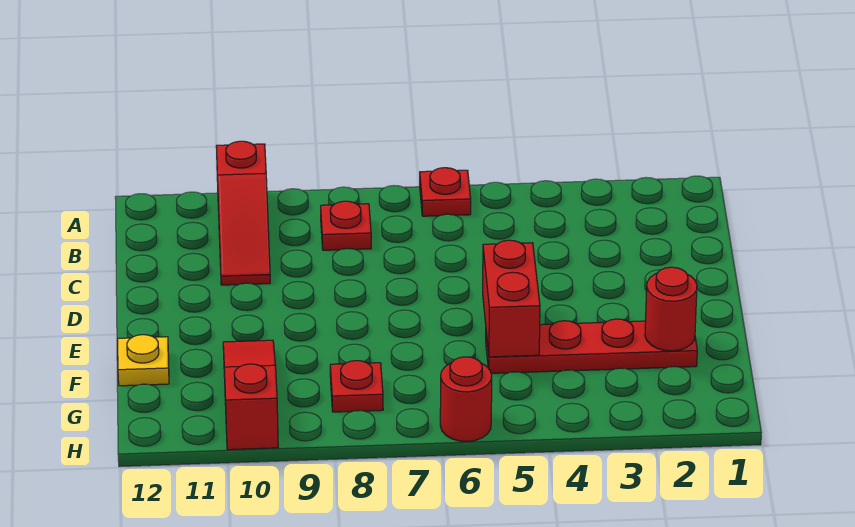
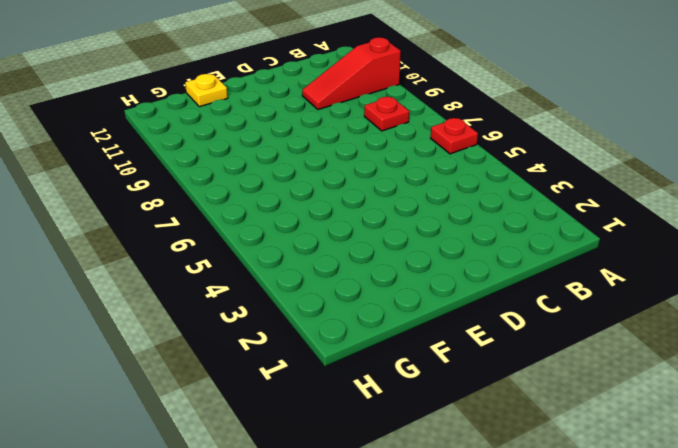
none -> red 1x4 plate [486,319,697,373]
none -> red 1x3 slope [223,340,278,450]

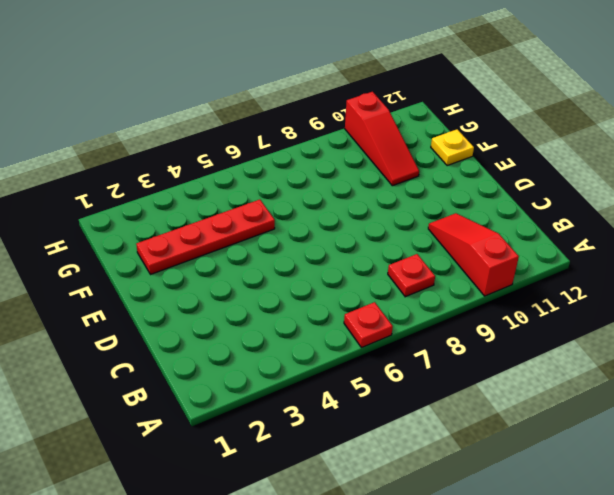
none -> red 1x1 plate [330,361,383,412]
none -> red 1x1 round brick [440,357,492,442]

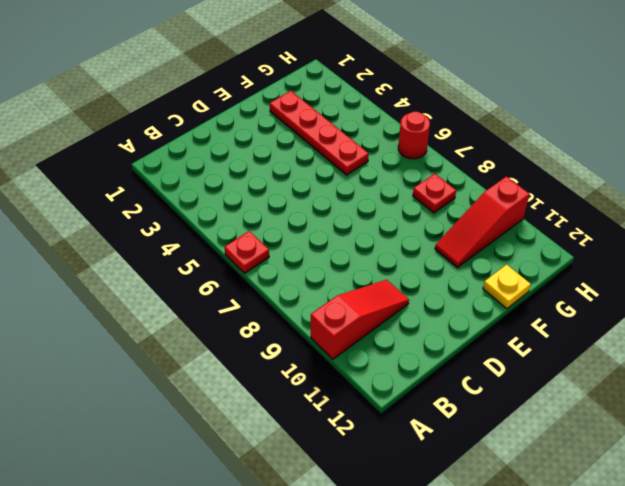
none -> red 1x1 plate [321,201,371,250]
none -> red 1x2 brick [483,240,540,357]

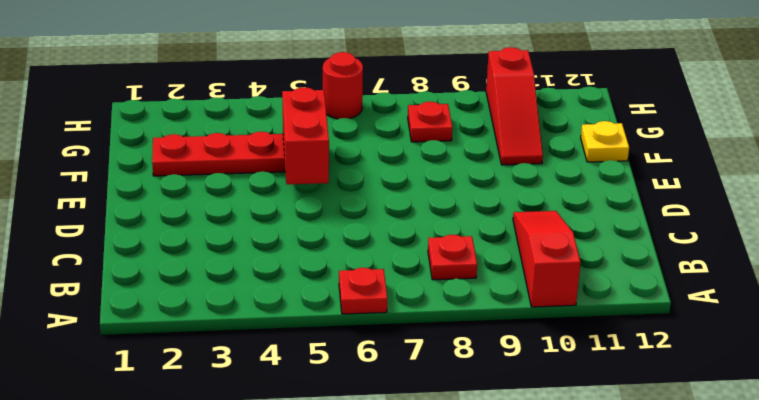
none -> red 1x1 round brick [645,267,697,351]

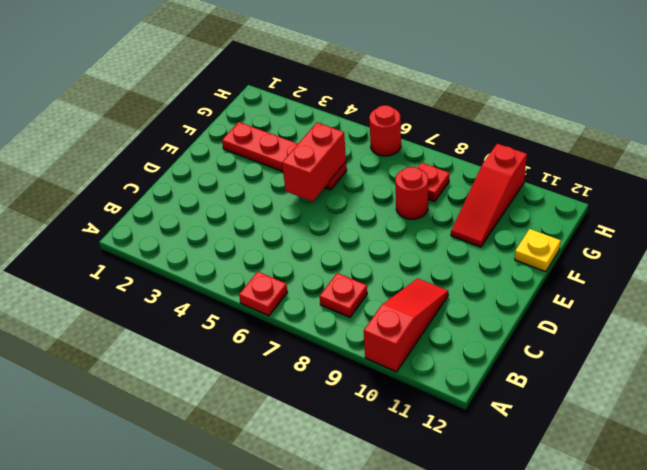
red 1x1 round brick [395,167,428,219] -> red 1x1 round brick moved to [645,267,697,351]

